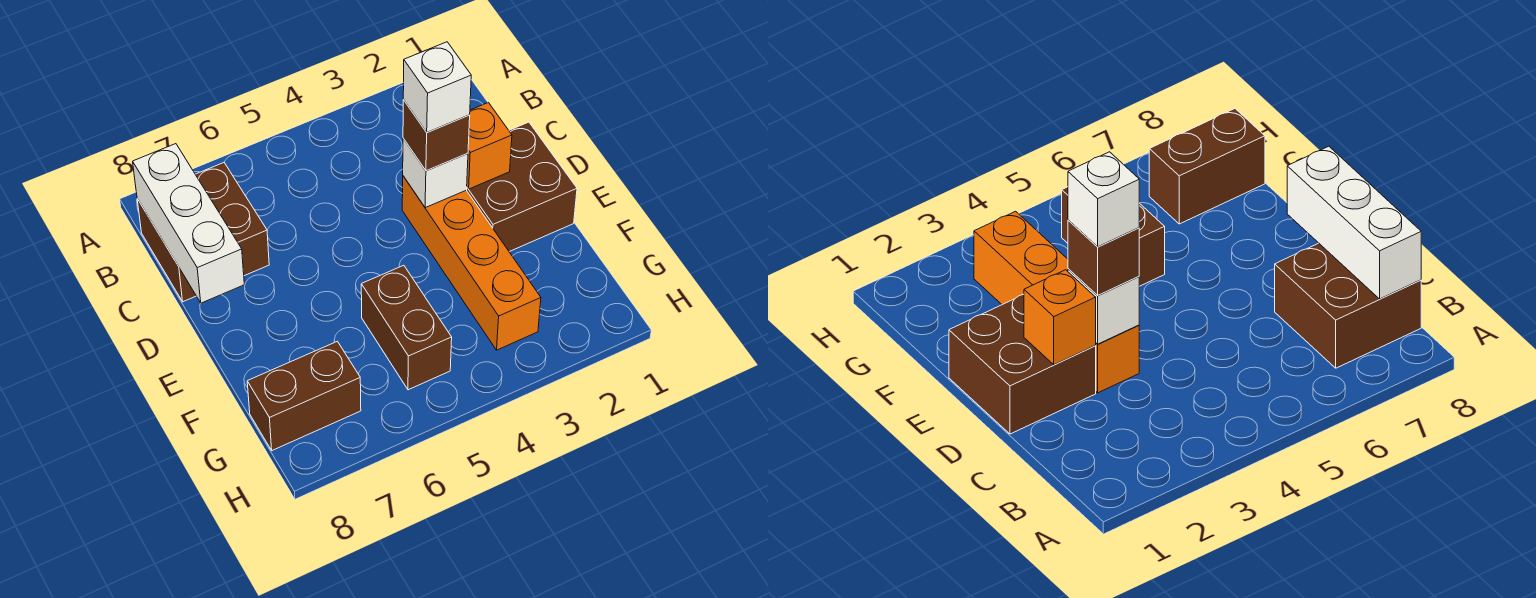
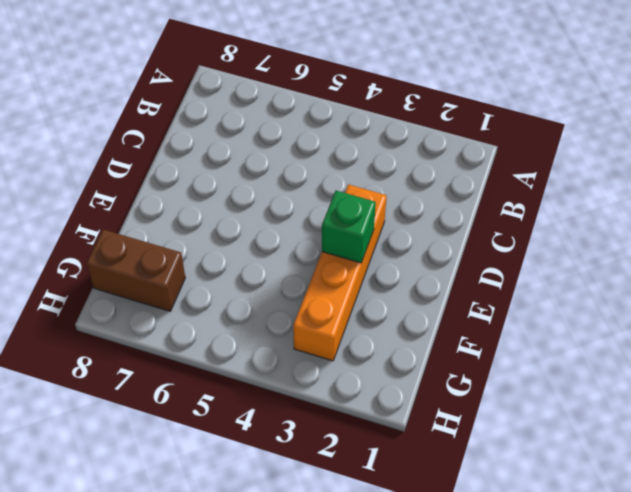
green 1x1 brick [322,191,376,263] -> none
none -> brown 2x2 brick [137,163,269,302]
none -> brown 2x2 brick [467,122,577,252]

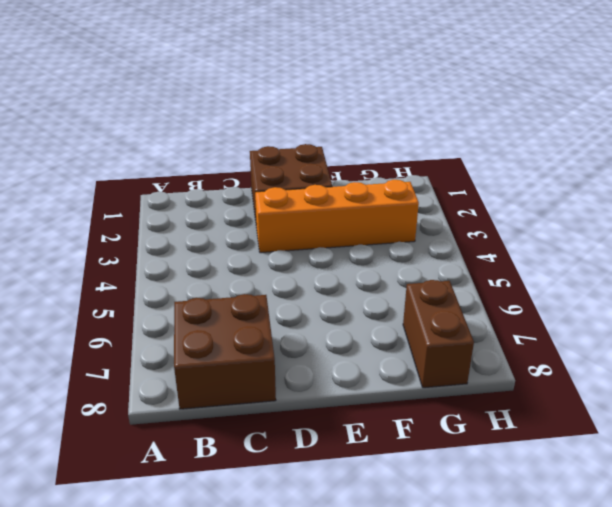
none -> brown 1x2 brick [361,265,452,390]
none -> white 1x3 brick [133,144,244,303]

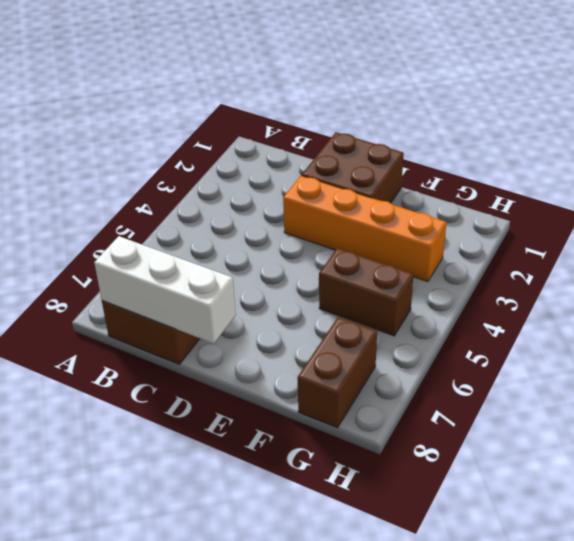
none -> orange 1x1 brick [467,103,512,189]
none -> white 1x1 brick [403,138,468,208]

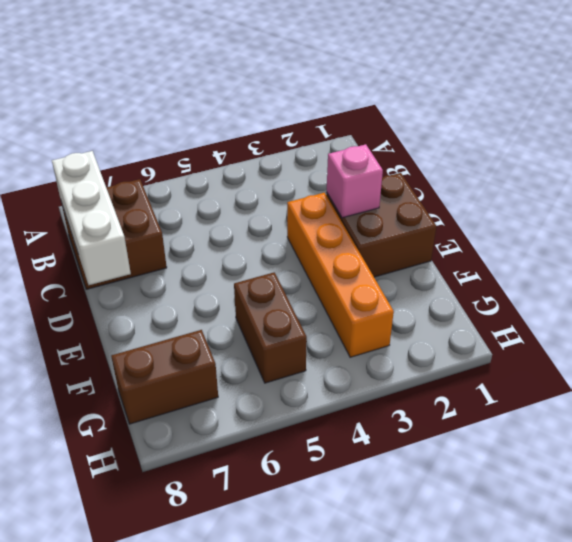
pink 1x1 brick [327,144,383,218] -> orange 1x1 brick [467,103,512,189]
none -> white 1x1 brick [403,138,468,208]
none -> brown 1x1 brick [403,100,470,171]

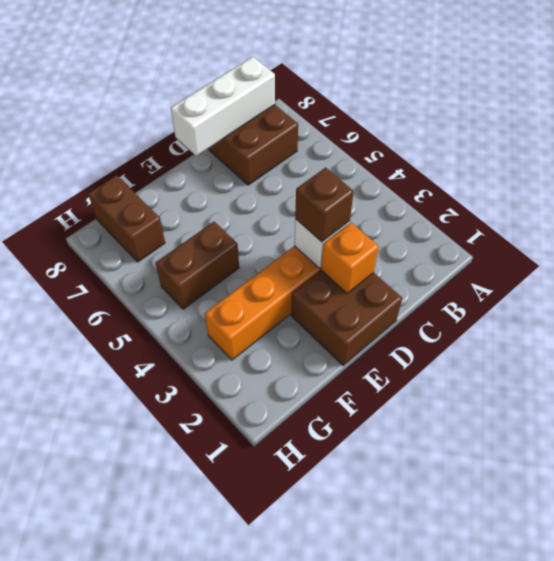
none -> white 1x1 brick [403,42,471,132]

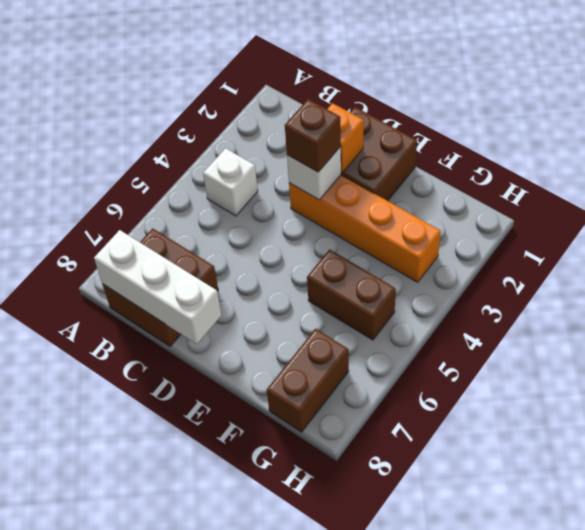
white 1x1 brick [203,148,258,216] -> white 1x1 brick moved to [403,42,471,132]

